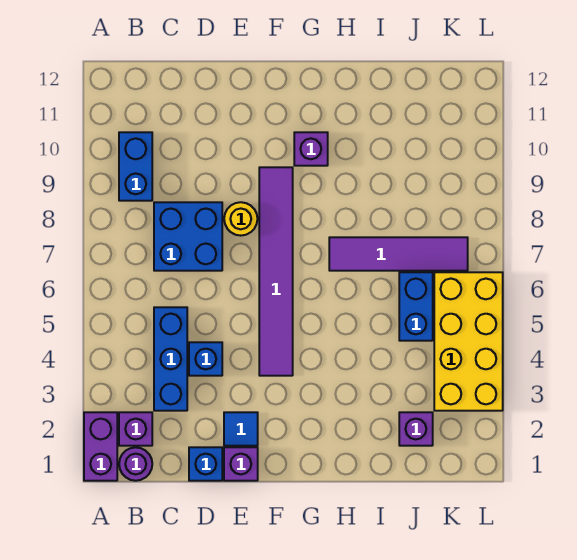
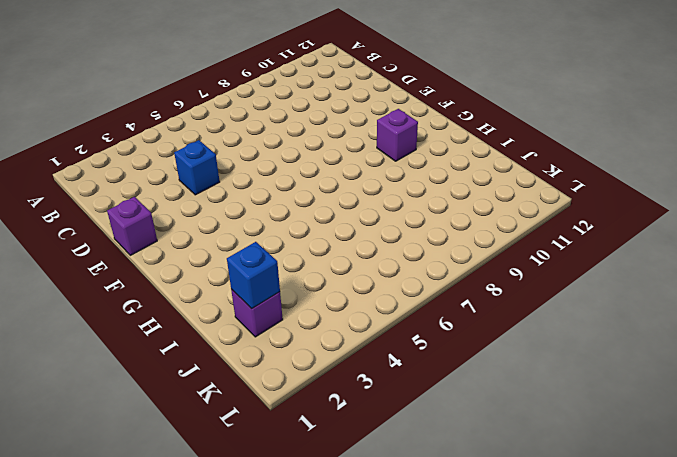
blue 1x1 brick [227,242,280,309] -> blue 1x1 brick moved to [189,447,222,481]
none -> purple 1x2 brick [84,412,117,481]
none -> purple 1x1 round brick [119,447,152,481]
none -> purple 1x1 brick [119,412,152,446]

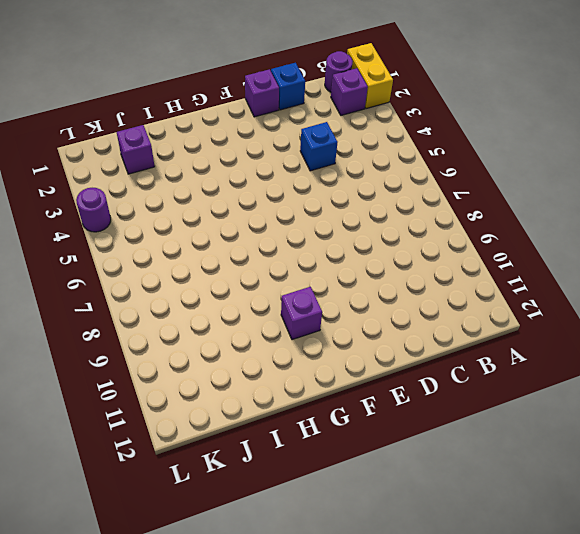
yellow 1x2 brick [347,43,393,109] -> purple 1x2 brick [84,412,117,481]
purple 1x1 round brick [76,188,111,232] -> yellow 2x4 brick [434,272,503,411]
none -> blue 1x2 brick [119,132,152,201]
none -> blue 1x3 brick [154,307,187,411]
none -> blue 2x2 brick [154,202,222,271]

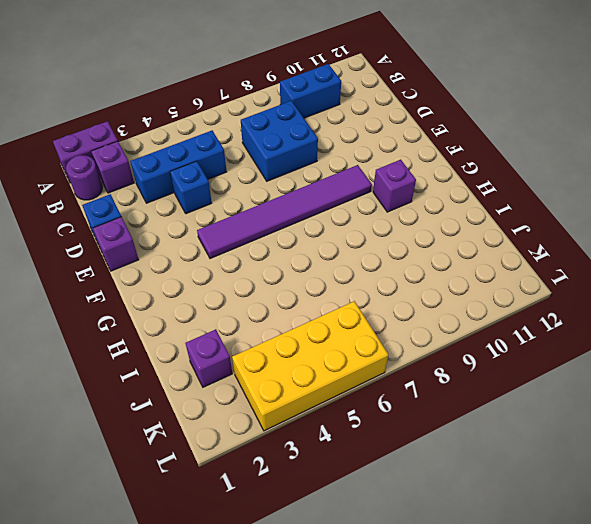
none -> blue 1x1 tile [224,412,258,446]
none -> yellow 1x1 round brick [224,202,257,236]
none -> purple 1x4 tile [329,237,468,271]

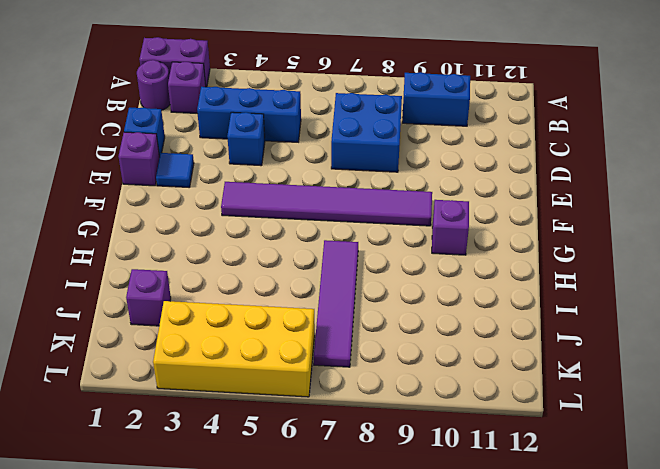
none -> yellow 1x1 round brick [224,202,257,236]
none -> blue 1x2 brick [399,272,433,341]

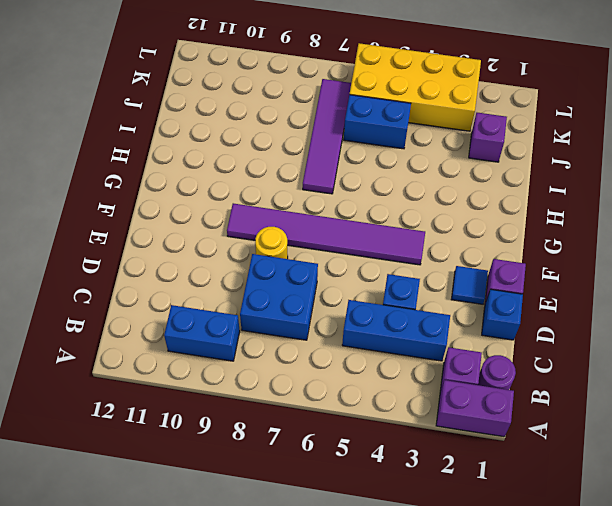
none -> purple 1x1 brick [294,132,328,166]

